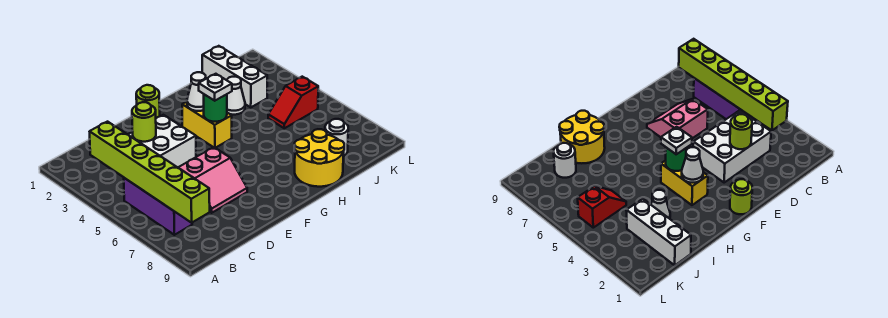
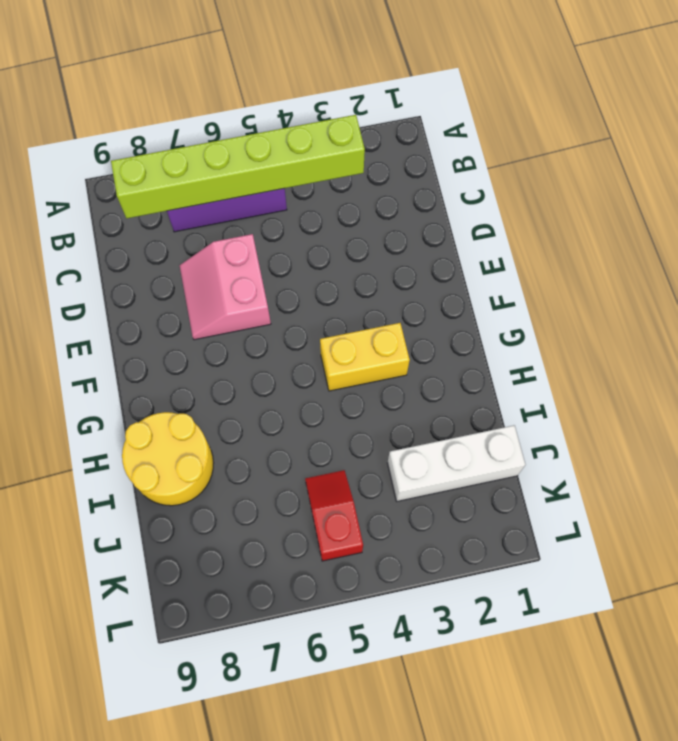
none -> white 2x3 brick [128,115,196,167]
none -> lime 1x1 round brick [136,85,160,118]
none -> white 1x1 cone [227,77,245,115]

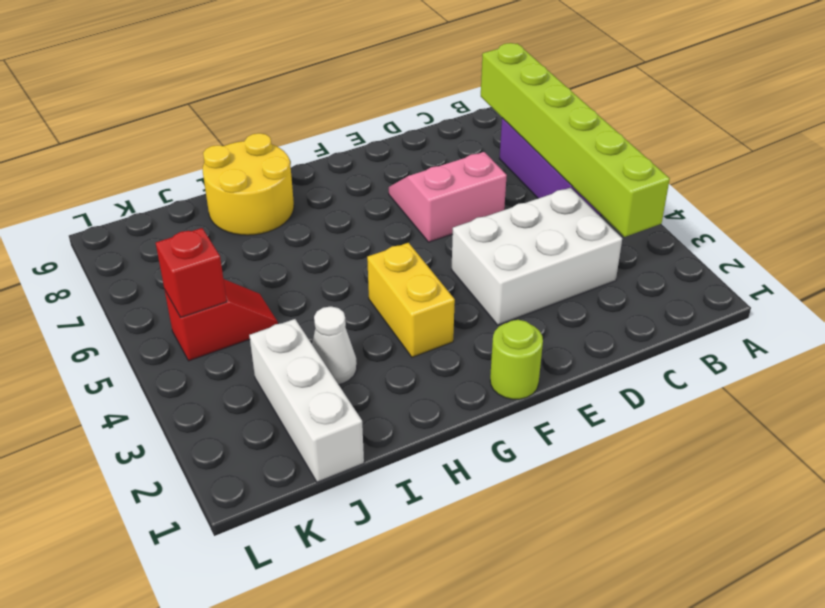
red 1x1 brick [156,228,227,318] -> none
none -> white 1x1 round brick [325,119,348,156]
none -> lime 1x1 round brick [132,102,156,142]
none -> white 1x1 cone [187,72,206,111]

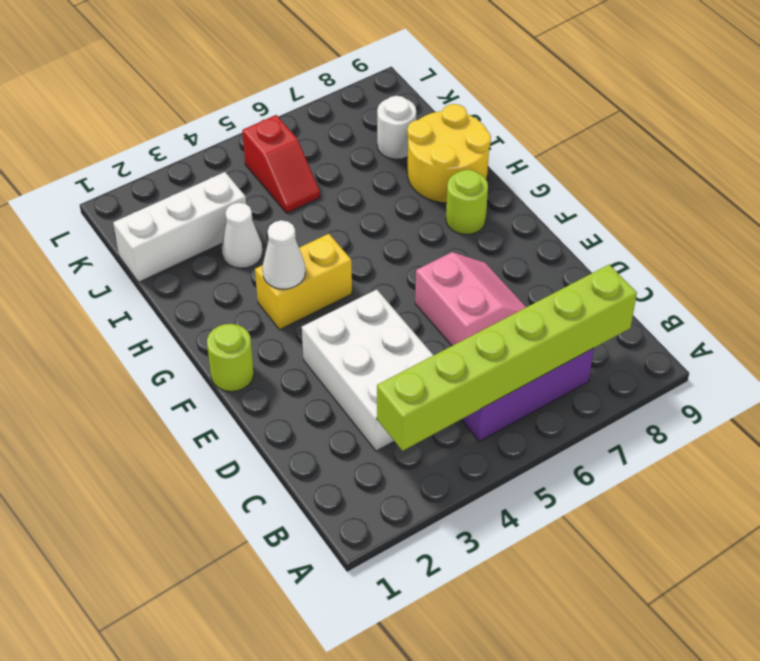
lime 1x1 round brick [446,170,488,235] -> lime 1x1 round brick moved to [132,102,156,142]
none -> green 1x1 round brick [204,94,227,122]
none -> white 1x1 plate [199,74,232,101]

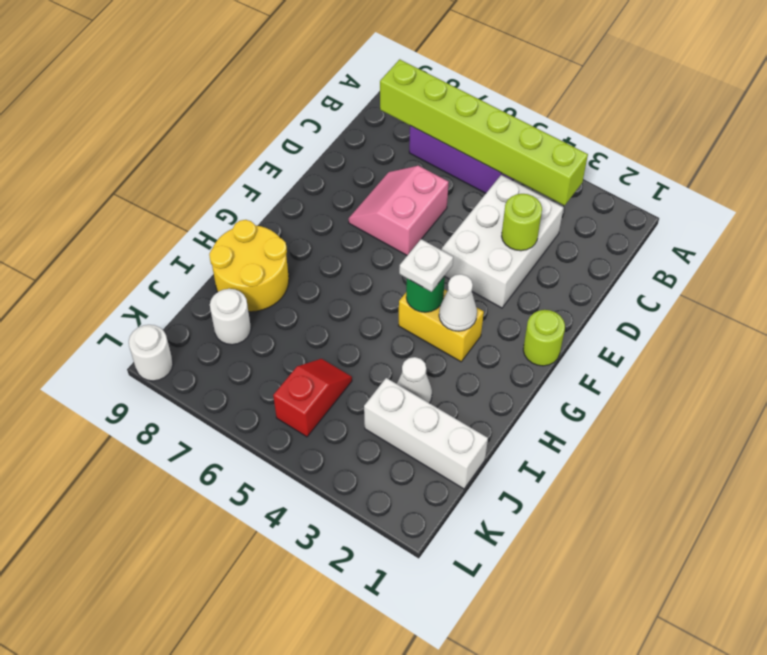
white 1x1 round brick [129,325,173,381] -> none

